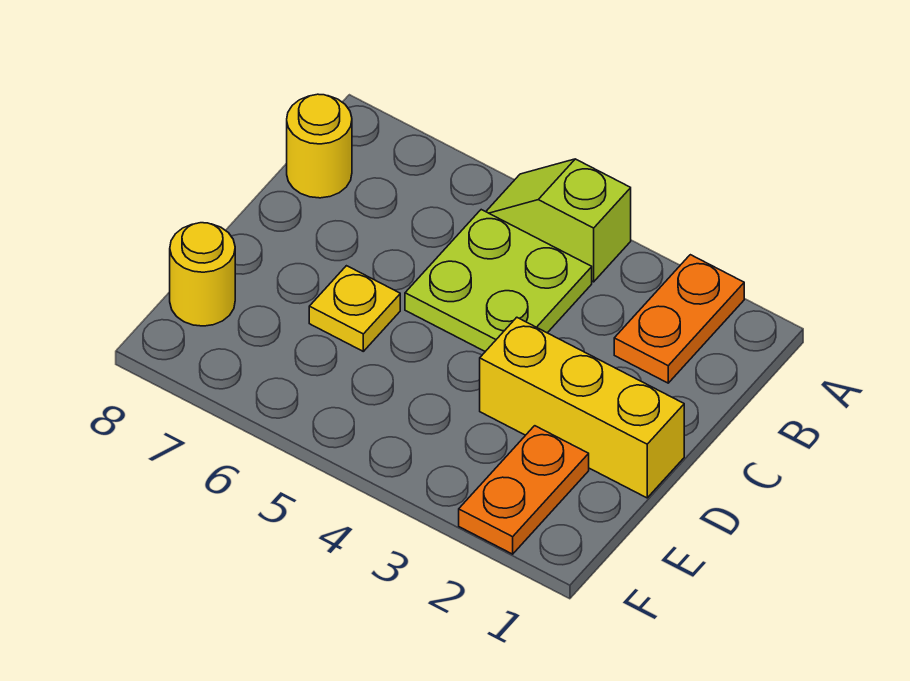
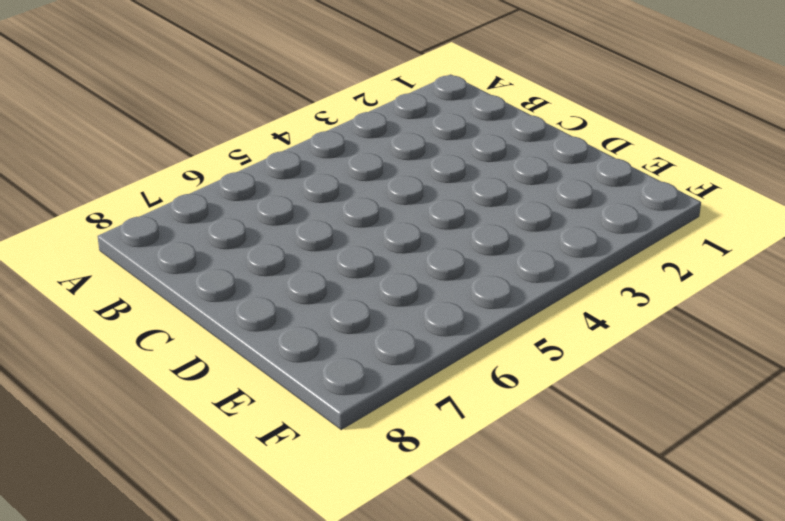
none -> orange 1x2 plate [614,255,744,383]
none -> lime 1x2 slope [486,159,631,282]

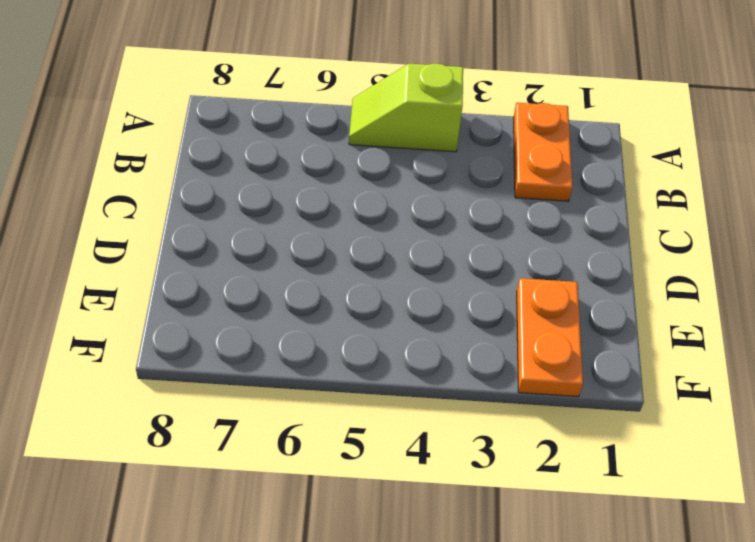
none -> lime 2x2 plate [405,210,592,352]
none -> yellow 1x1 round brick [287,94,352,198]

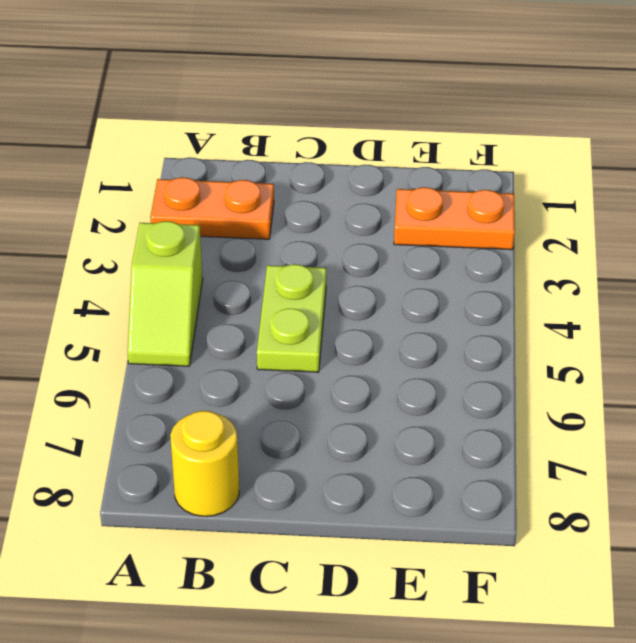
lime 1x2 plate [257,264,326,372] -> lime 2x2 plate [405,210,592,352]
none -> yellow 1x3 brick [480,317,684,498]
none -> yellow 1x1 plate [309,266,400,351]

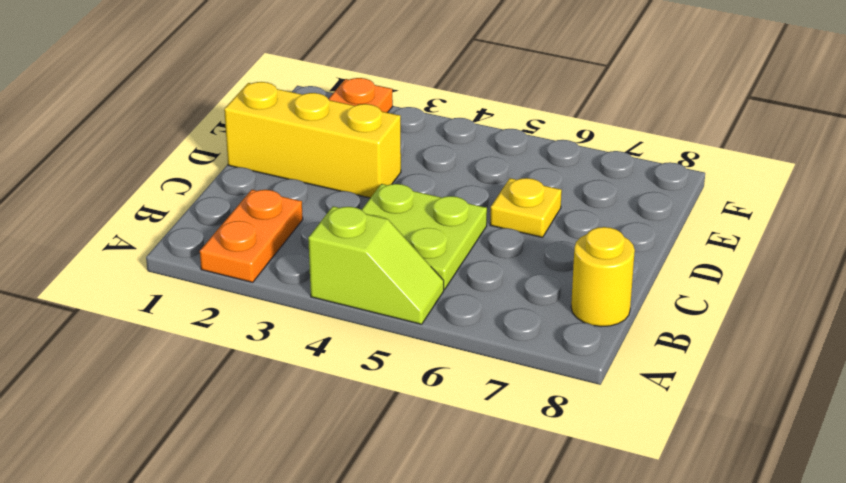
none -> yellow 1x1 round brick [170,223,235,326]

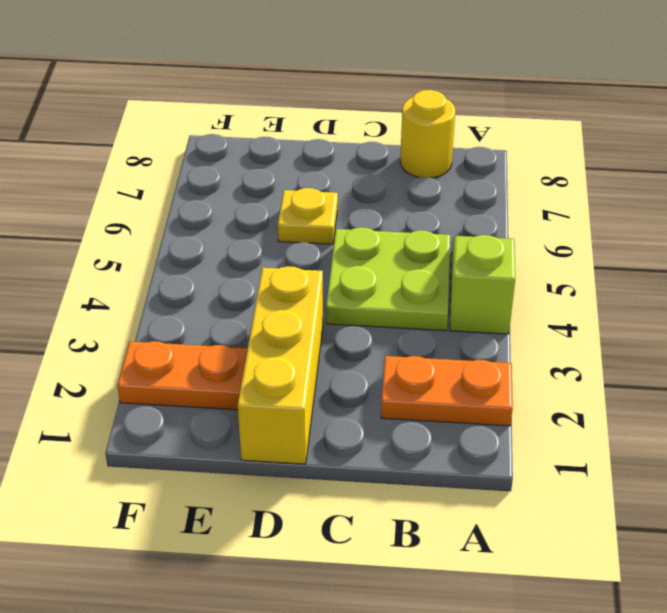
none -> yellow 1x1 round brick [170,223,235,326]

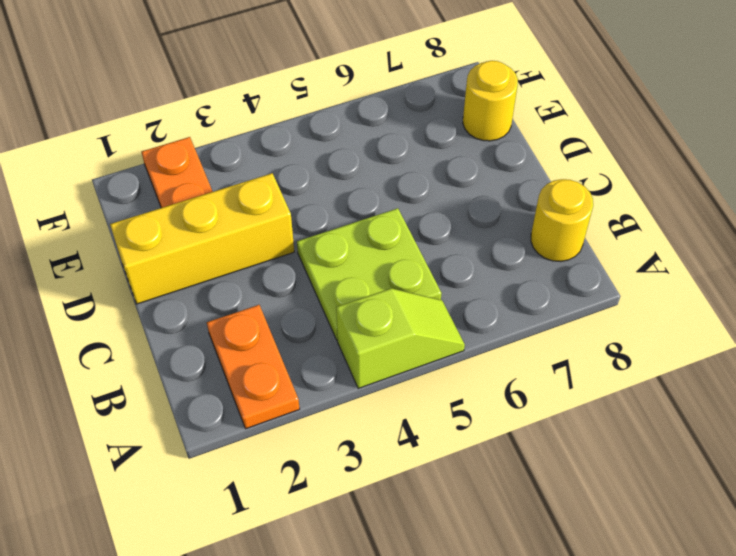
none -> yellow 1x1 plate [309,266,400,351]

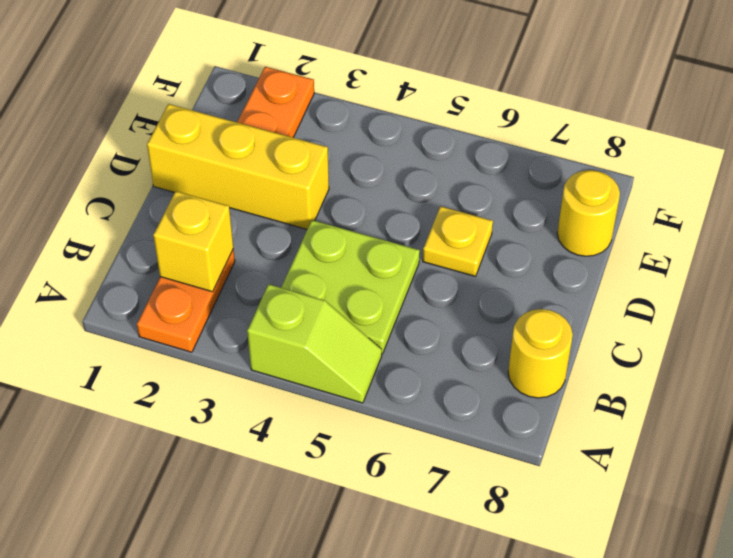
yellow 1x1 brick [153,191,233,292] -> none

